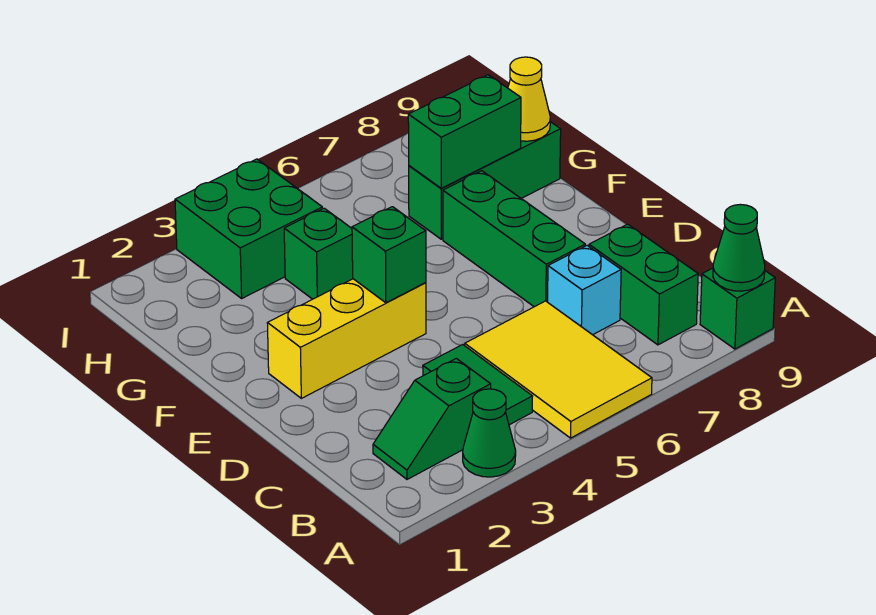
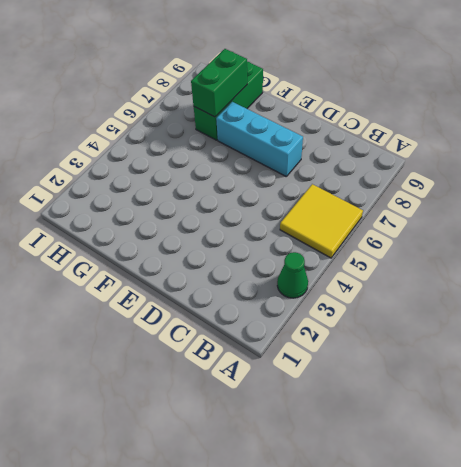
yellow 2x2 tile [280,184,363,258] -> yellow 2x3 tile [465,301,652,438]
cyan 1x3 brick [216,102,303,176] -> green 1x3 brick [443,171,585,307]
none -> green 1x1 brick [700,268,775,349]
none -> green 1x2 slope [373,358,491,479]
none -> green 1x2 tile [423,345,533,425]

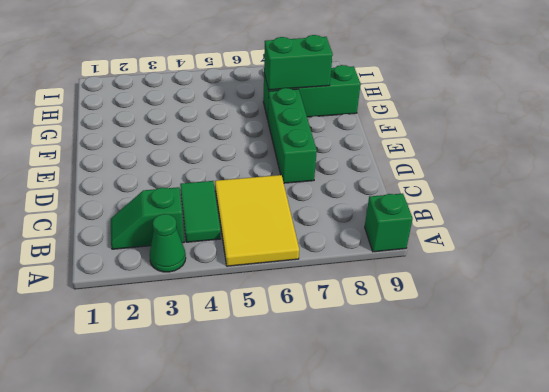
none -> green 1x2 brick [589,224,698,345]
none -> cyan 1x1 brick [548,246,621,335]
none -> yellow 1x3 brick [267,279,426,398]

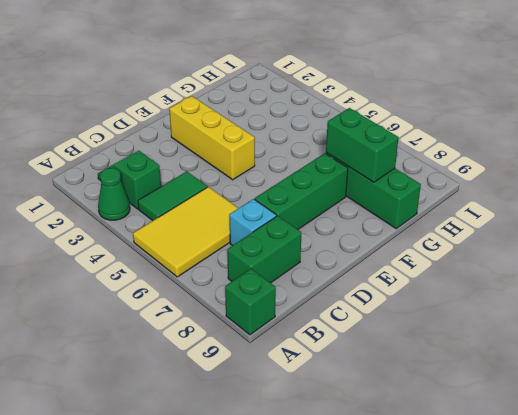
none -> green 1x1 brick [284,208,353,299]
none -> green 2x2 brick [175,159,322,298]
none -> green 1x1 cone [713,204,765,291]

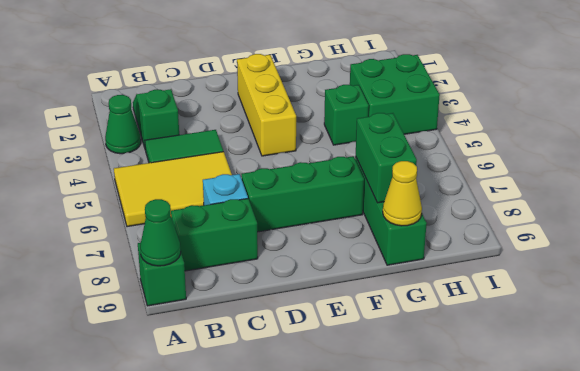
none -> green 1x1 brick [352,207,426,303]

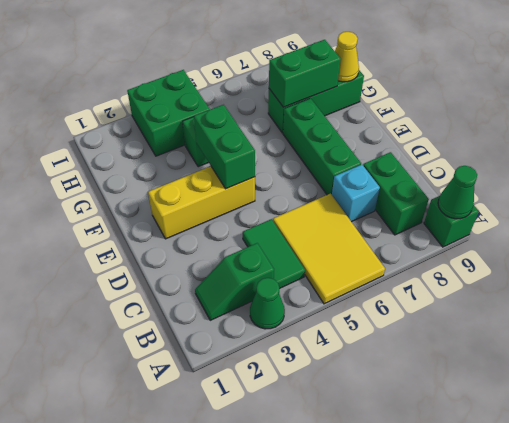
green 1x2 brick [194,105,255,189] -> green 1x1 brick [352,207,426,303]

